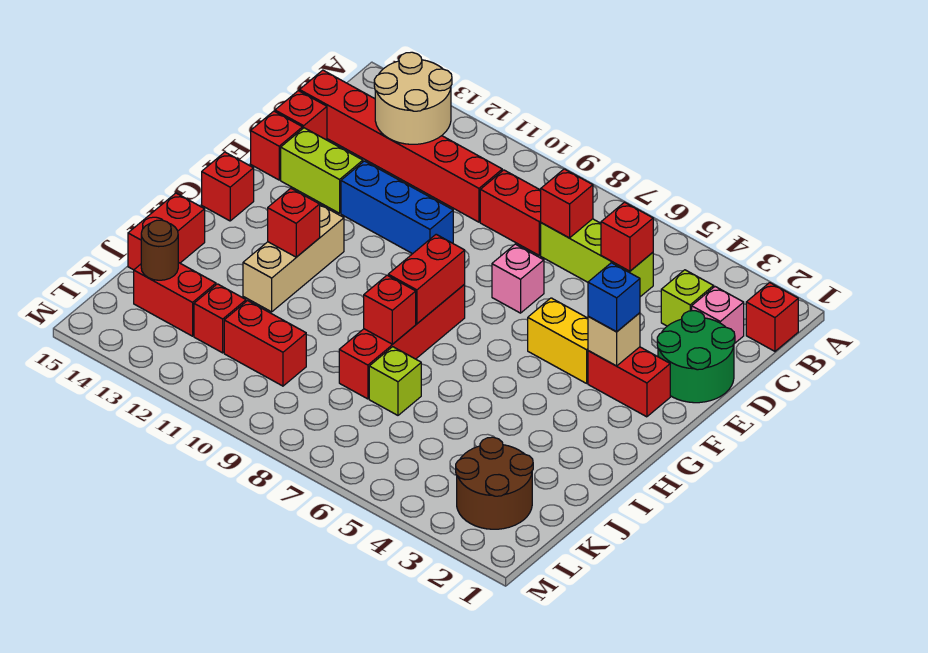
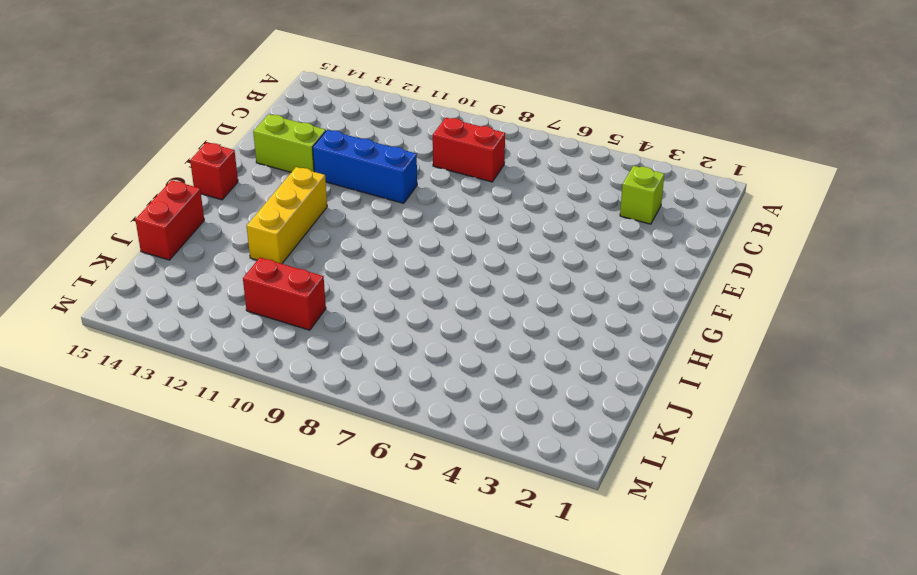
yellow 1x3 brick [247,167,327,264] -> tan 1x3 brick [243,205,344,312]
none -> red 1x1 brick [746,283,798,351]
none -> pink 1x1 brick [692,287,744,344]
none -> lime 1x3 brick [541,219,653,297]
none -> red 1x6 brick [300,70,502,222]

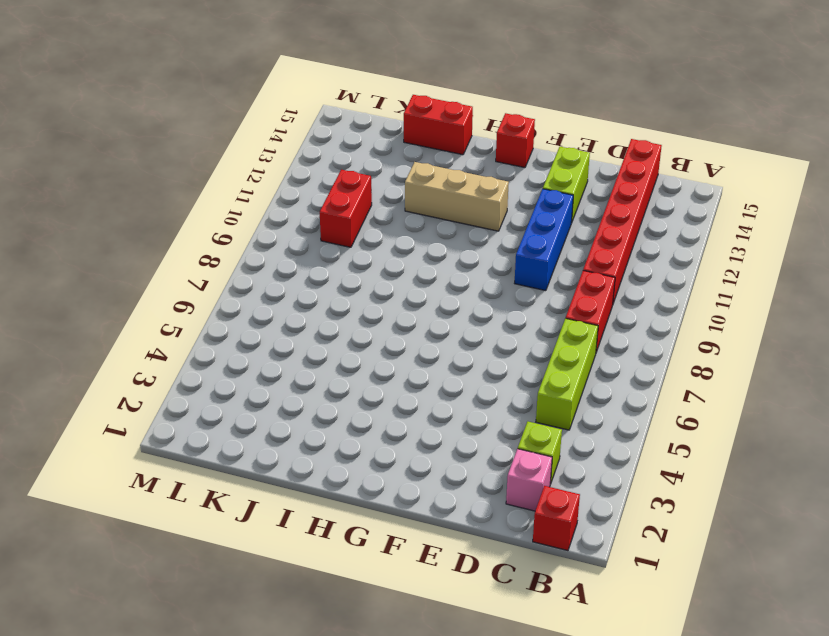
none -> green 2x2 round brick [657,311,735,403]
none -> red 1x1 brick [275,91,327,140]
none -> pink 1x1 brick [492,244,544,313]
none -> red 1x1 brick [251,111,303,180]

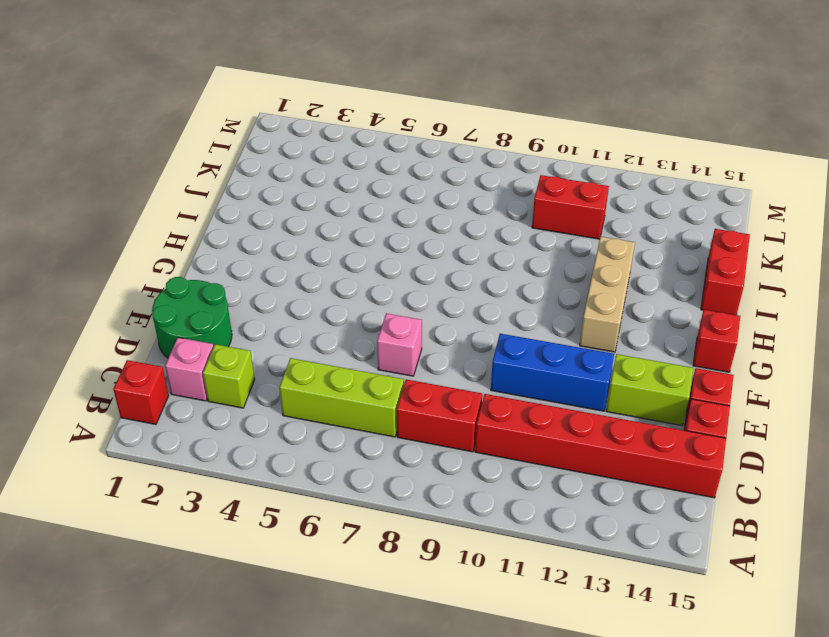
none -> red 1x2 brick [588,347,670,417]
none -> yellow 1x2 brick [528,298,588,383]
none -> red 1x4 brick [339,284,465,399]
none -> lime 1x1 brick [369,347,421,415]

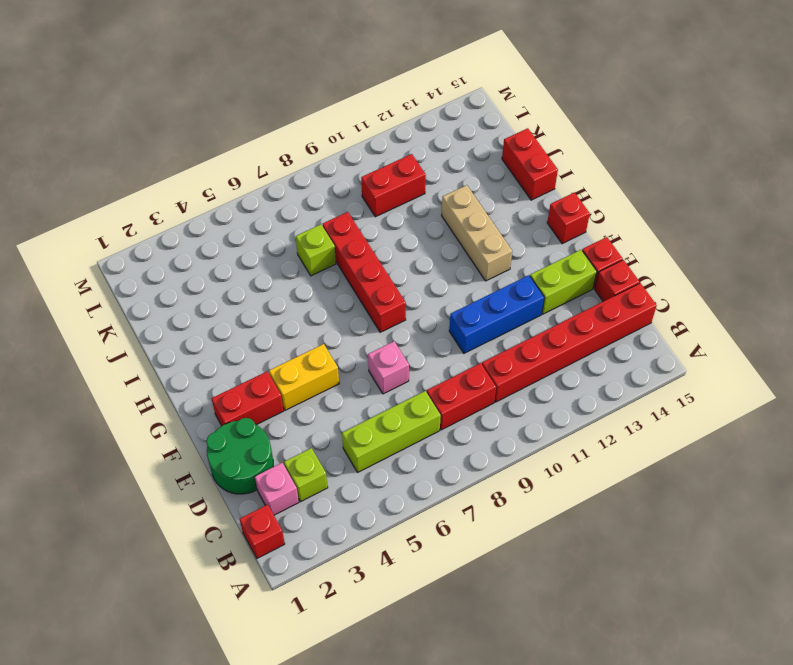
none -> brown 2x2 round brick [456,437,533,529]
none -> red 1x1 brick [194,284,246,353]
none -> red 1x2 brick [134,262,216,336]
none -> tan 2x2 round brick [374,52,452,144]

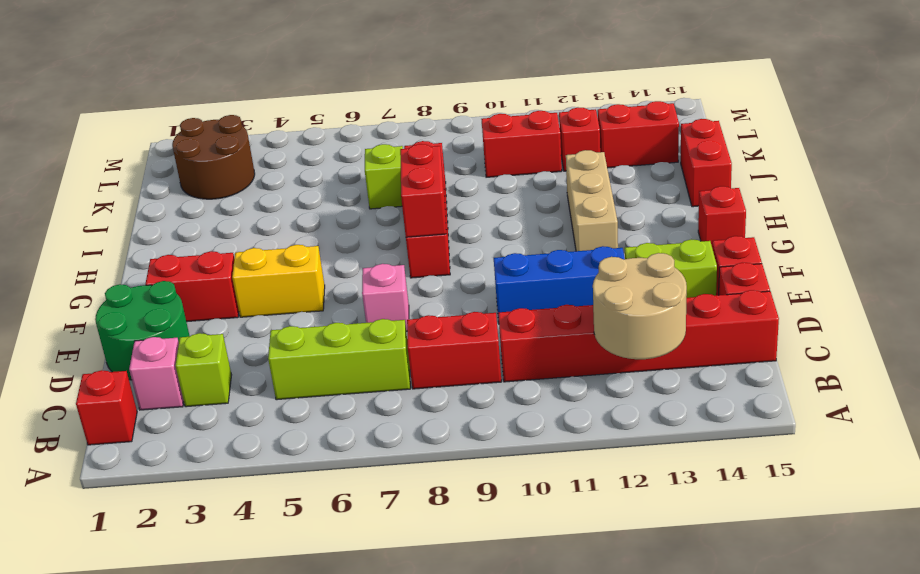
none -> red 1x1 brick [601,202,653,271]
none -> red 1x1 brick [541,169,593,238]
none -> tan 1x1 brick [588,313,640,366]
none -> red 1x1 brick [268,188,320,257]

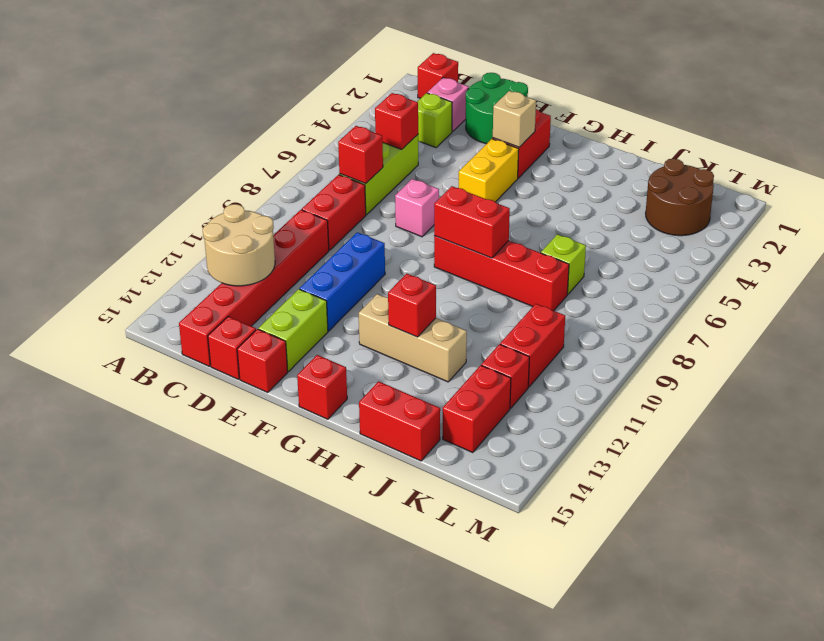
none -> red 1x1 brick [364,275,416,344]
none -> brown 1x1 round brick [141,220,178,280]
none -> blue 1x1 brick [588,263,640,332]

